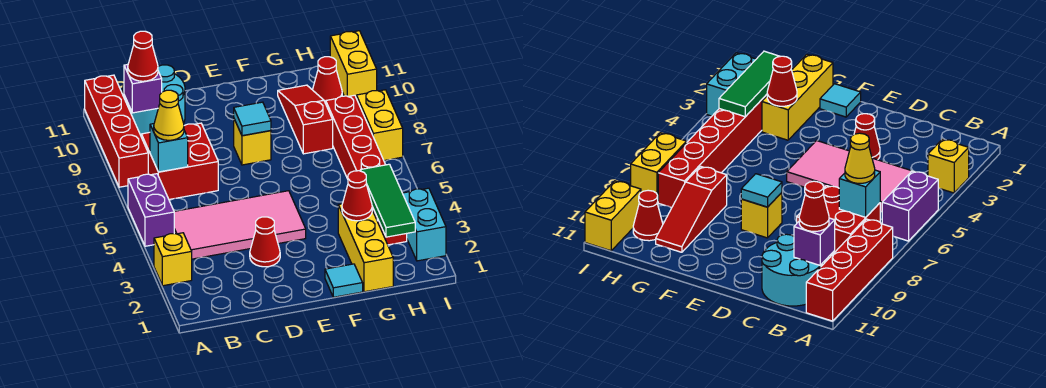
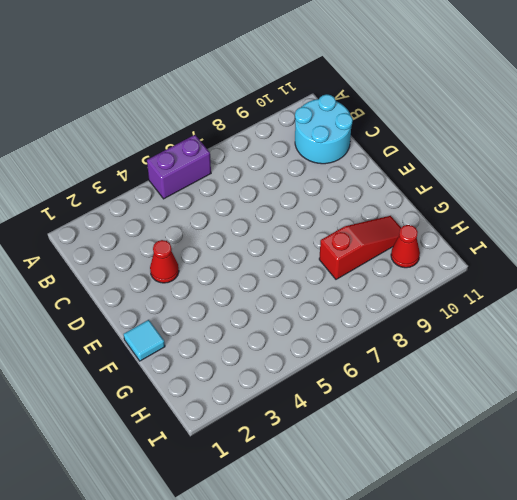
none -> yellow 1x1 brick [154,233,192,286]
none -> red 1x4 brick [85,75,148,187]
none -> pink 2x4 tile [174,191,306,259]

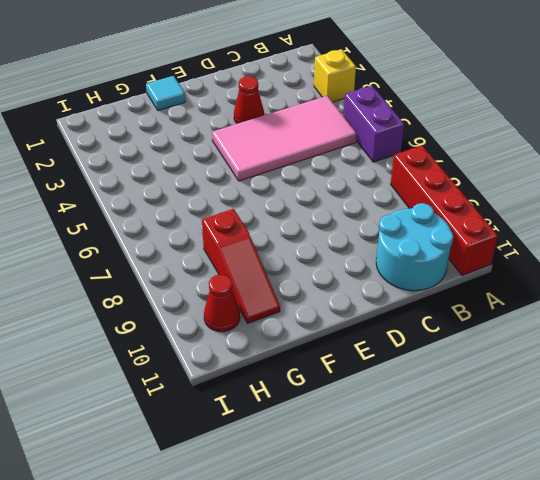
none -> red 2x2 brick [141,123,218,199]
none -> yellow 1x1 brick [234,119,271,165]
none -> yellow 1x3 brick [338,204,393,292]

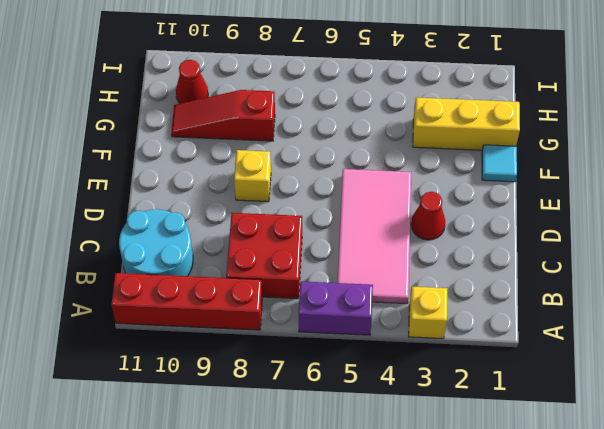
none -> red 1x6 brick [326,95,407,245]
none -> cyan 1x2 brick [403,188,446,261]
none -> yellow 1x2 brick [356,90,403,161]

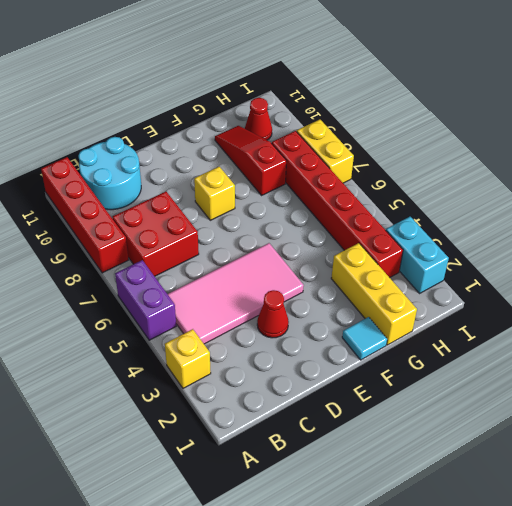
none -> yellow 1x2 brick [330,31,377,97]
none -> cyan 1x1 brick [150,124,188,172]
none -> purple 1x1 brick [124,65,162,113]

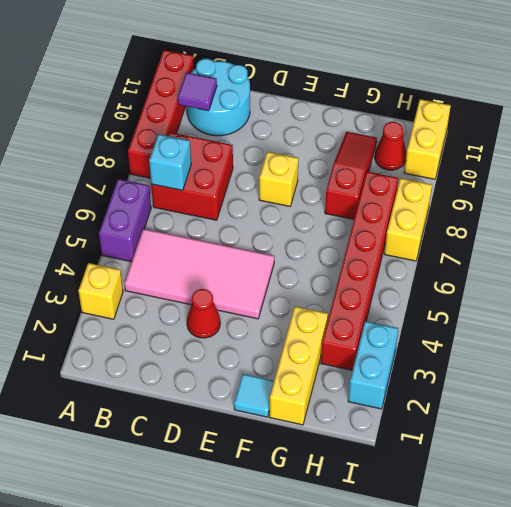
purple 1x1 tile [178,73,217,111] -> purple 1x1 brick [124,65,162,113]
none -> cyan 1x1 tile [234,102,271,136]
none -> red 1x1 cone [342,171,372,221]
none -> green 1x3 tile [360,164,415,237]

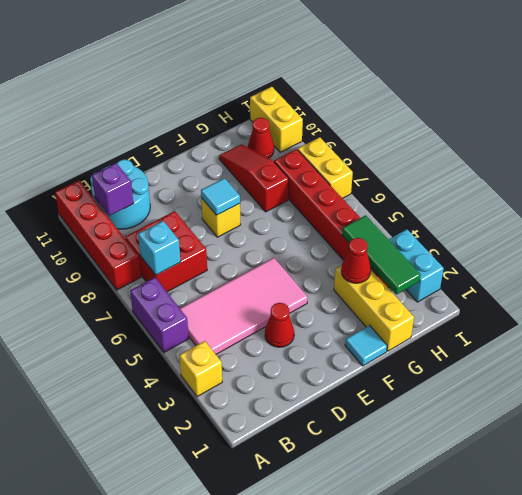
none -> yellow 1x1 cone [154,90,184,140]
none -> red 1x1 cone [128,31,158,81]

